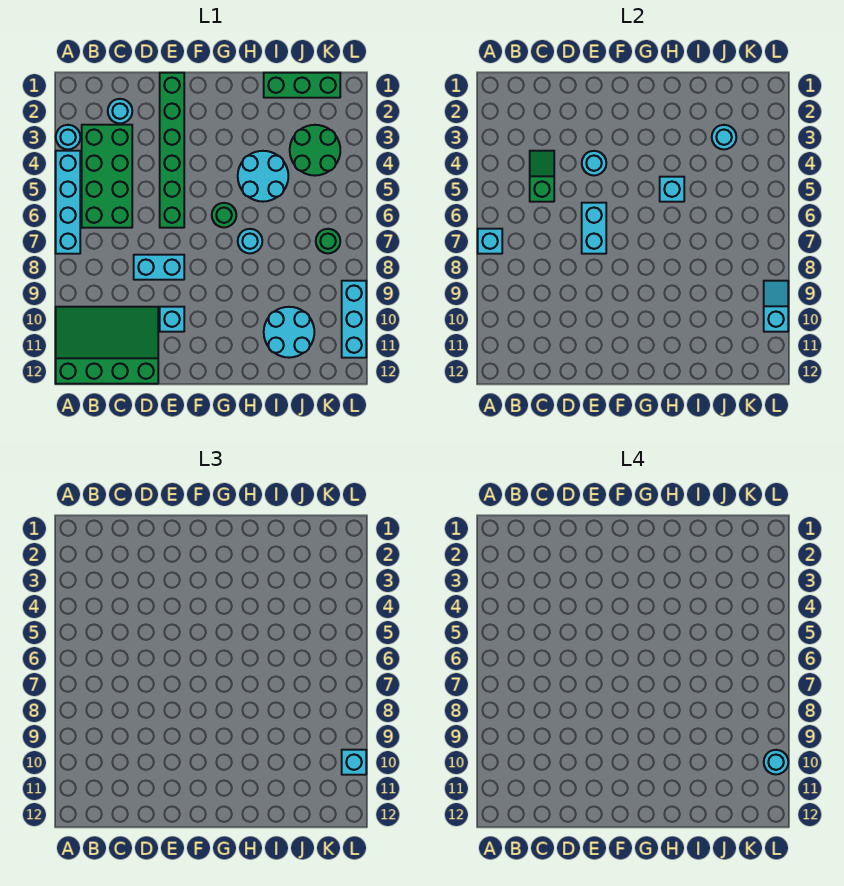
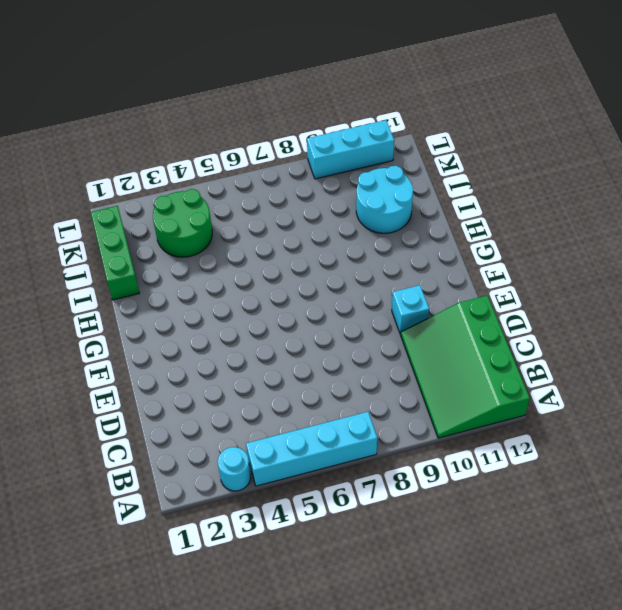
none -> green 2x4 brick [82,125,132,228]
none -> cyan 1x1 round brick [108,99,132,123]
none -> cyan 1x2 brick [134,255,184,280]

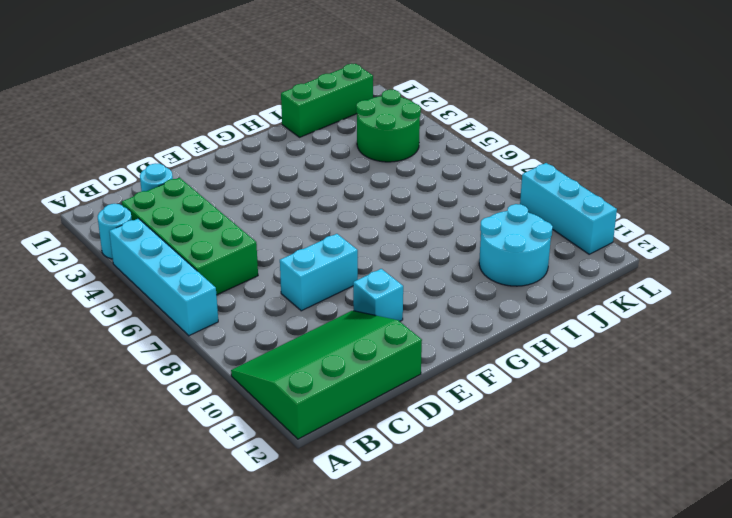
none -> green 1x6 brick [160,73,184,228]
none -> green 1x1 round brick [212,203,236,227]
none -> cyan 2x2 round brick [238,151,288,202]

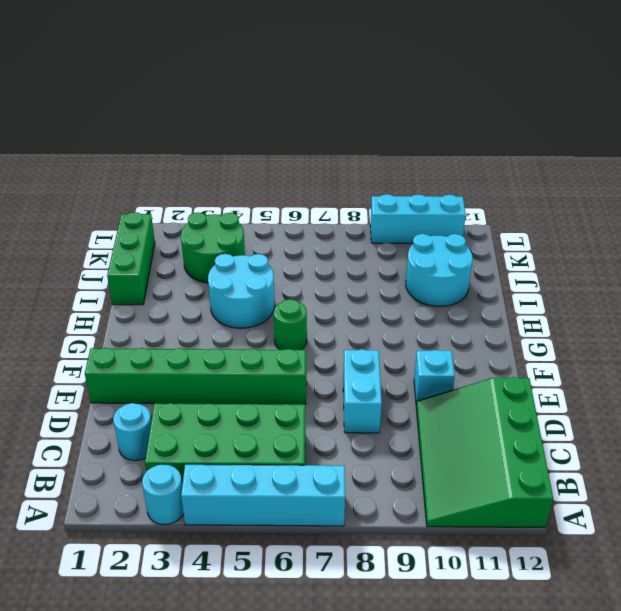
none -> cyan 1x1 round brick [238,229,262,253]
none -> green 1x1 round brick [316,229,340,253]
none -> cyan 1x1 brick [478,229,502,254]

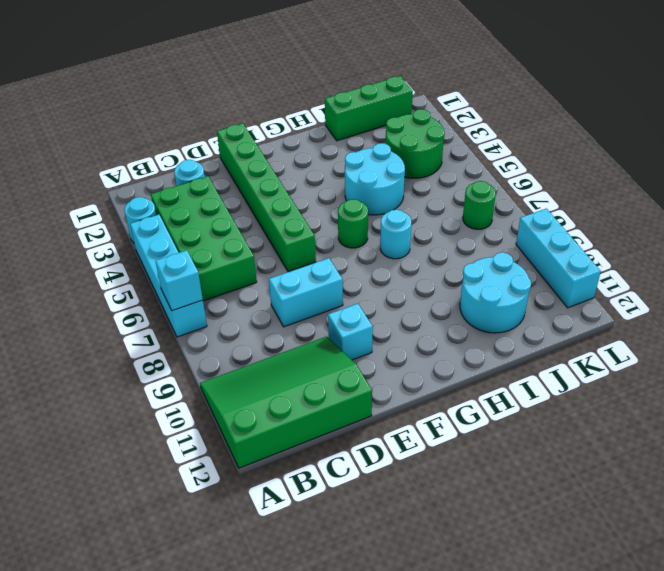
none -> green 1x2 slope [530,151,554,202]
none -> cyan 1x1 round brick [582,151,606,175]
none -> cyan 1x2 brick [582,203,606,254]

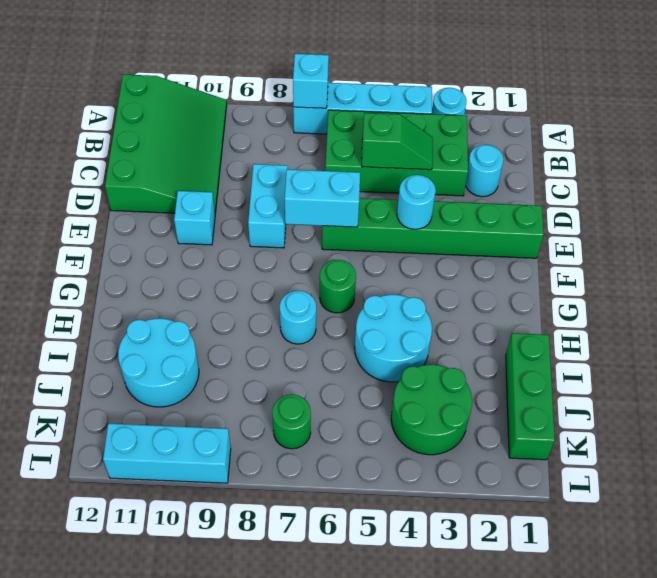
none -> cyan 1x1 brick [660,177,684,202]
none -> cyan 1x1 round brick [712,125,736,149]
none -> cyan 1x2 slope [764,281,788,332]

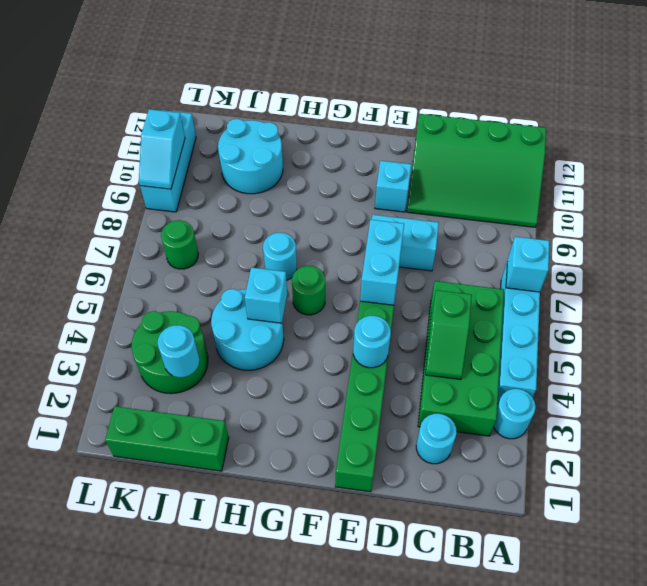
none -> cyan 1x1 brick [342,750,366,775]
none -> cyan 1x1 round brick [764,750,788,774]

